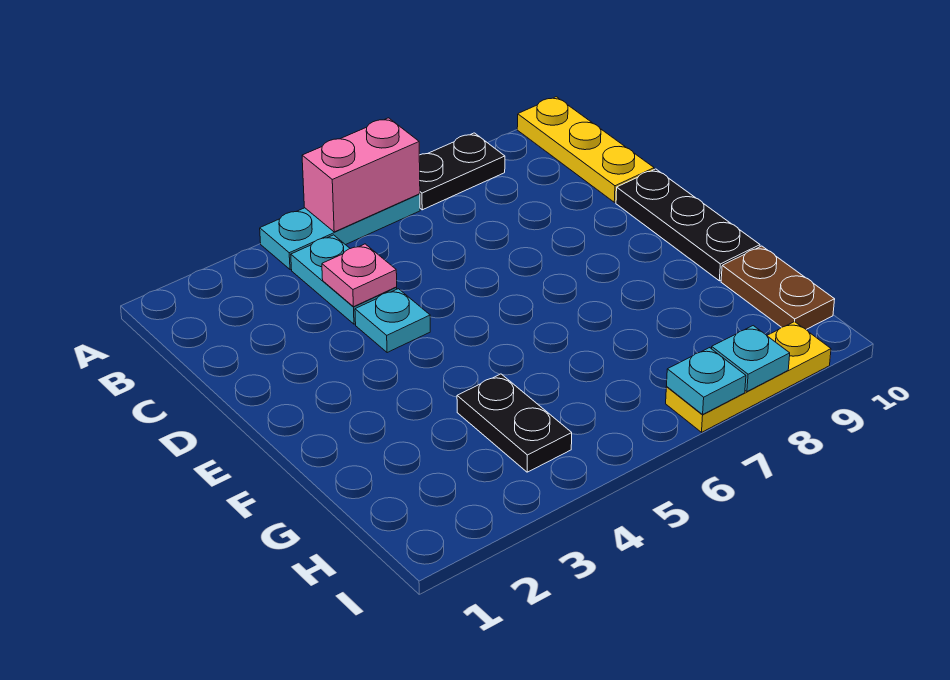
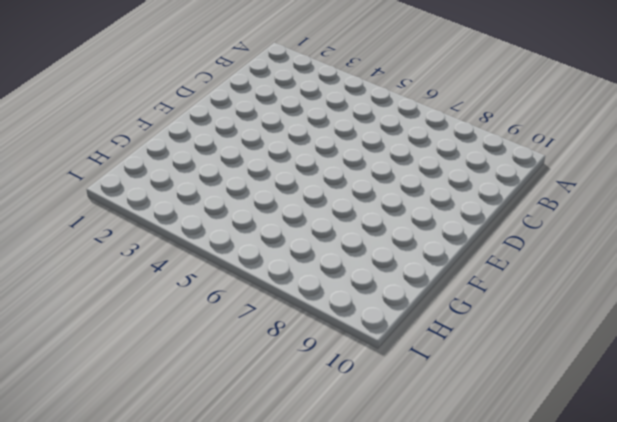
none -> cyan 1x3 plate [260,194,420,270]
none -> black 1x2 plate [419,133,505,210]
none -> yellow 1x3 plate [517,97,654,202]

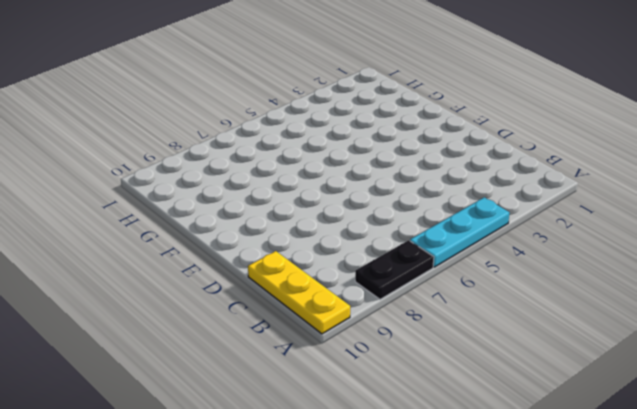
none -> cyan 1x2 plate [291,235,397,324]
none -> cyan 1x1 plate [355,289,430,353]
none -> black 1x3 plate [616,169,760,281]

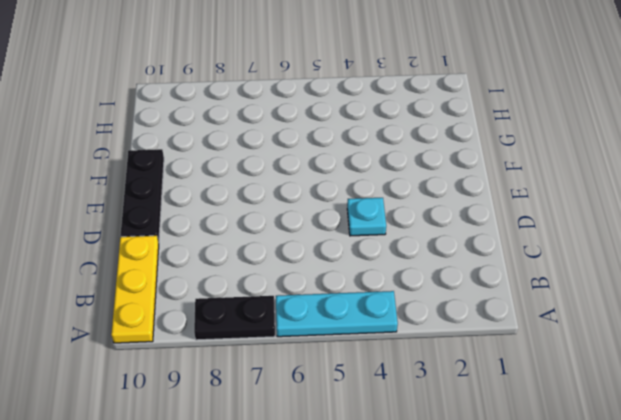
none -> cyan 1x2 plate [291,235,397,324]
none -> black 1x2 plate [457,374,572,472]
none -> brown 1x2 plate [721,246,835,329]

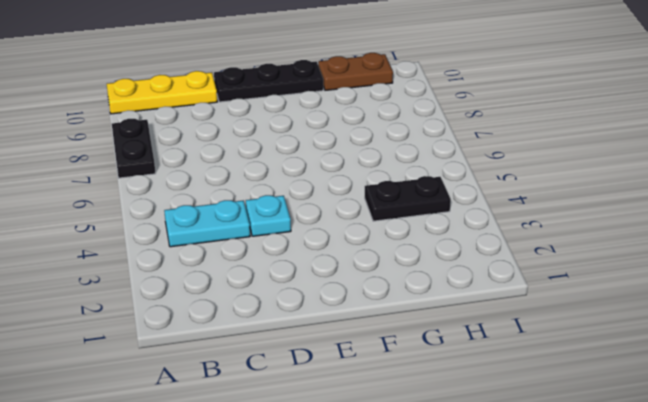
none -> cyan 1x3 plate [260,194,420,270]
none -> yellow 1x3 plate [666,322,831,432]
none -> pink 1x2 brick [302,118,420,232]

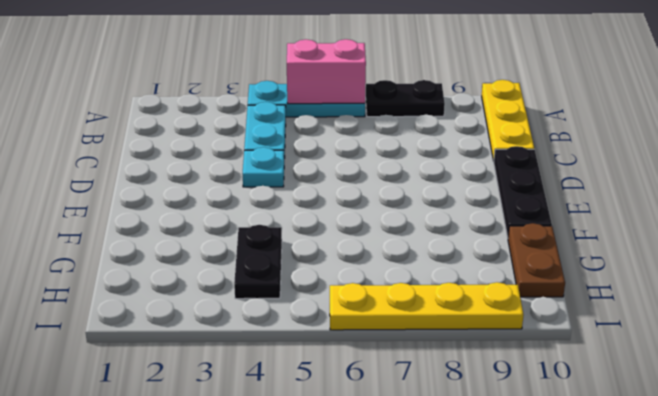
yellow 1x4 plate [330,282,524,330] -> yellow 1x3 plate [666,322,831,432]
none -> pink 1x1 plate [322,244,397,307]
none -> cyan 1x1 plate [667,348,746,414]
none -> cyan 1x1 plate [712,326,790,391]

